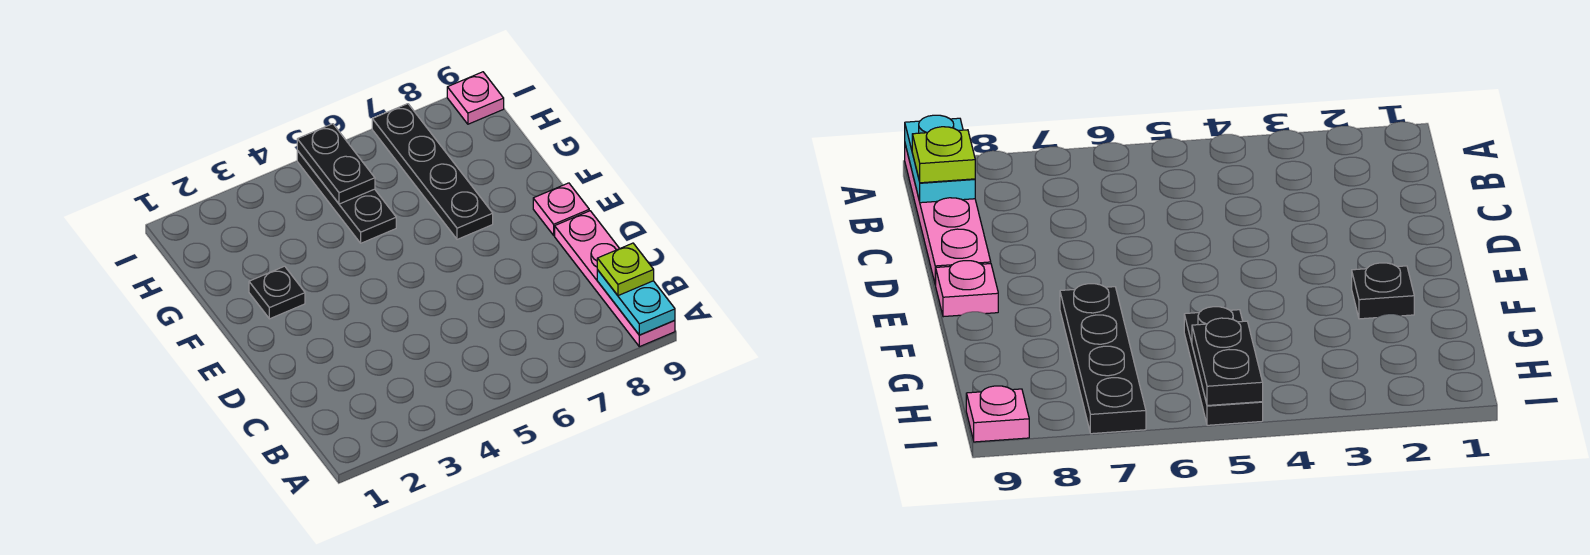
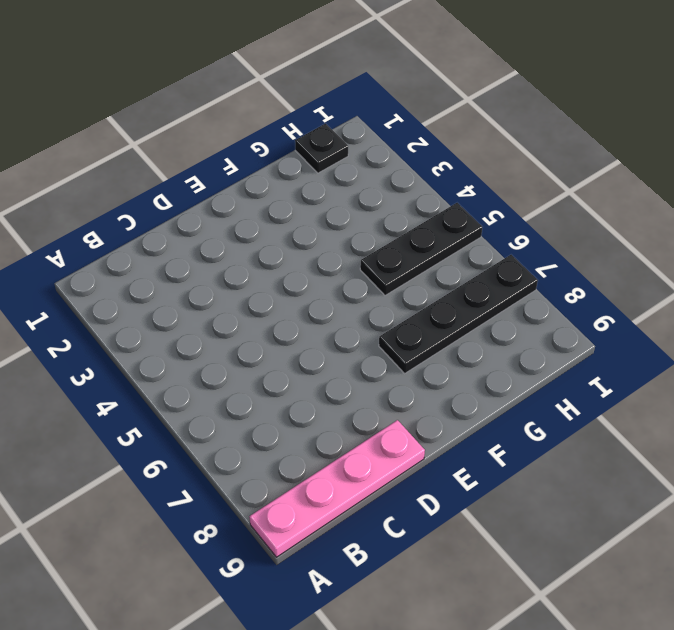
black 1x1 plate [295,124,348,173] -> black 1x1 plate moved to [249,266,305,319]
none -> pink 1x1 plate [533,183,589,235]
none -> pink 1x1 plate [447,72,504,124]

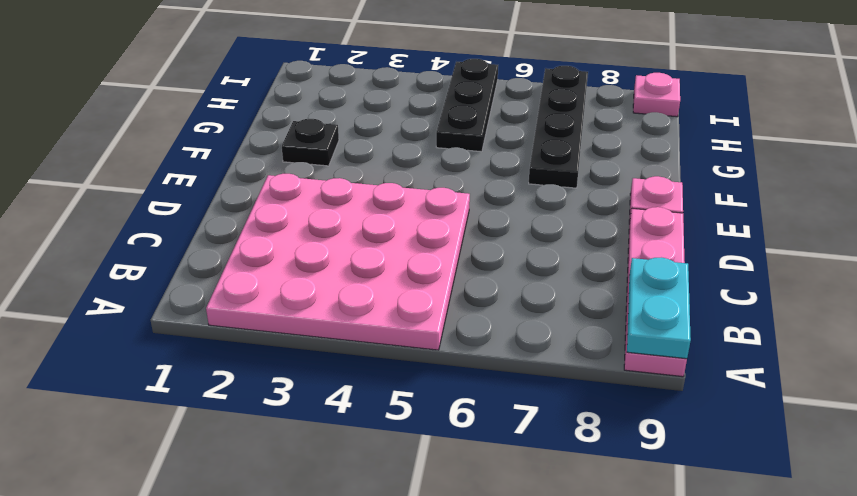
pink 4x4 plate [206,174,470,350] -> none
none -> black 1x2 plate [297,124,375,204]
none -> lime 1x1 plate [597,243,654,296]

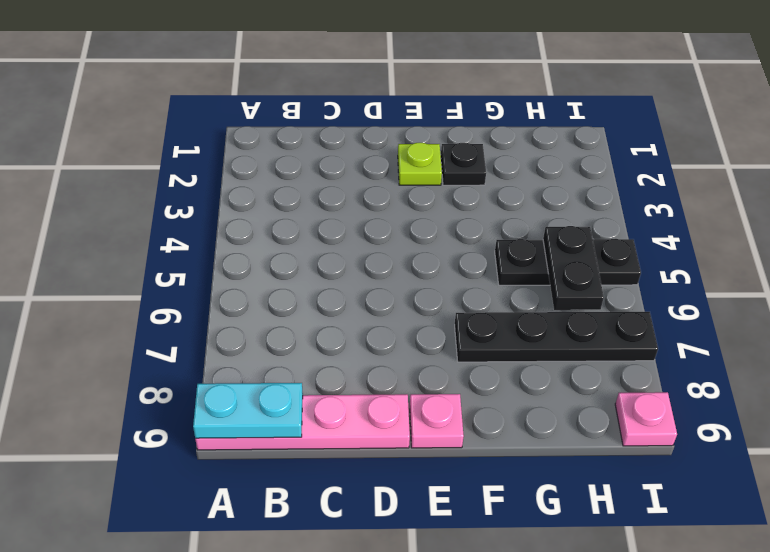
lime 1x1 plate [398,143,442,185] -> lime 1x1 plate moved to [597,243,654,296]
black 1x2 plate [543,226,604,310] -> black 1x2 plate turned to [297,124,375,204]

